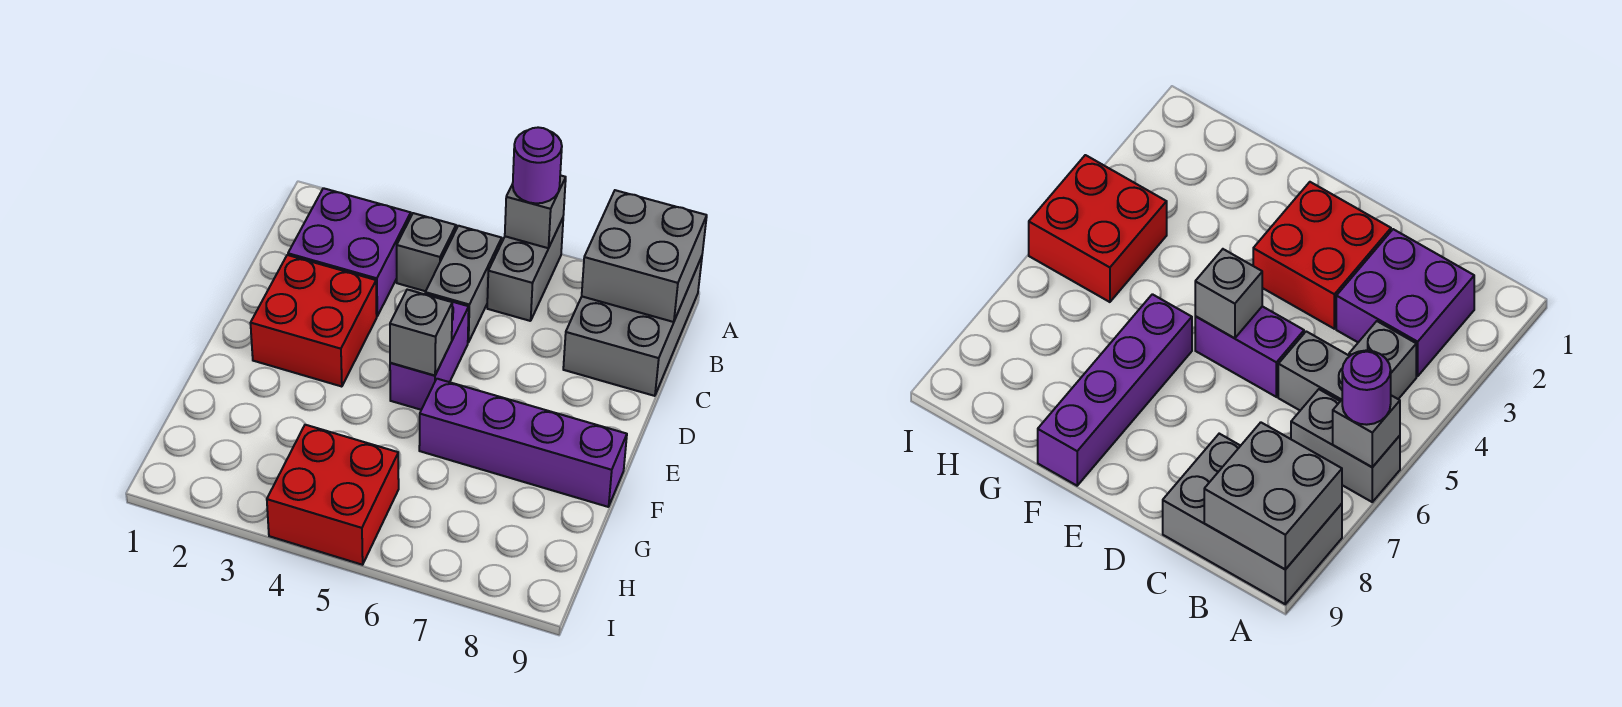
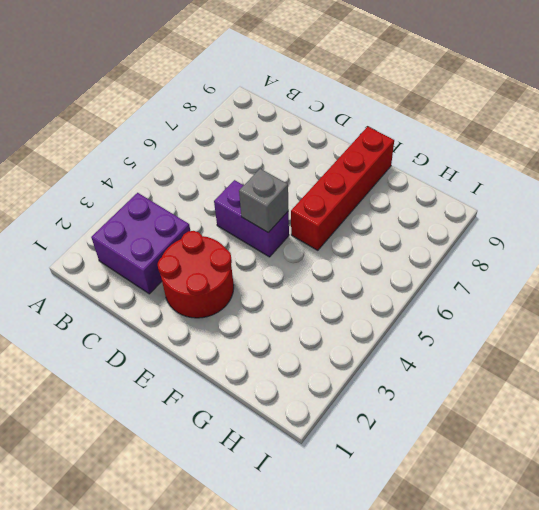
red 2x2 round brick [158,231,234,318] -> red 2x2 brick [251,255,377,387]
red 1x4 brick [291,127,394,250] -> purple 1x4 brick [419,379,627,507]
none -> grey 1x2 brick [487,218,563,321]
none -> grey 2x3 brick [563,256,702,396]
none -> grey 1x1 brick [397,213,456,291]

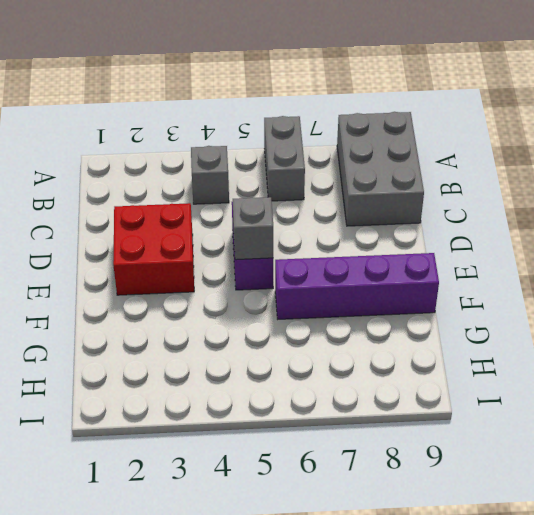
none -> purple 2x2 brick [288,188,411,316]
none -> grey 1x2 brick [425,226,502,342]
none -> red 2x2 brick [267,425,399,565]

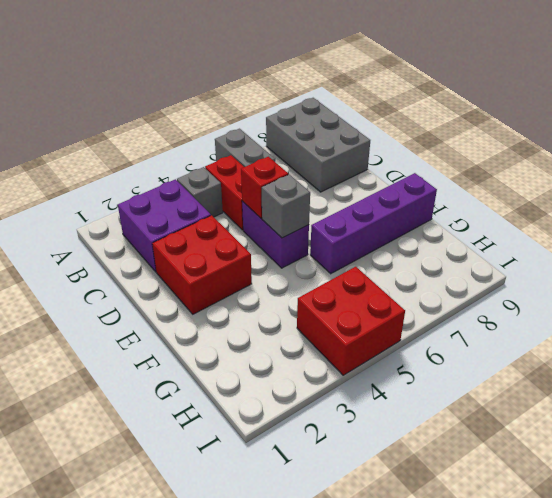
red 1x2 brick [205,155,244,230] -> grey 1x2 brick [425,226,502,342]
red 1x1 brick [241,157,288,218] -> none
none -> grey 1x1 brick [505,175,566,248]
none -> grey 2x2 brick [582,190,707,322]
none -> purple 1x1 round brick [513,127,562,203]

